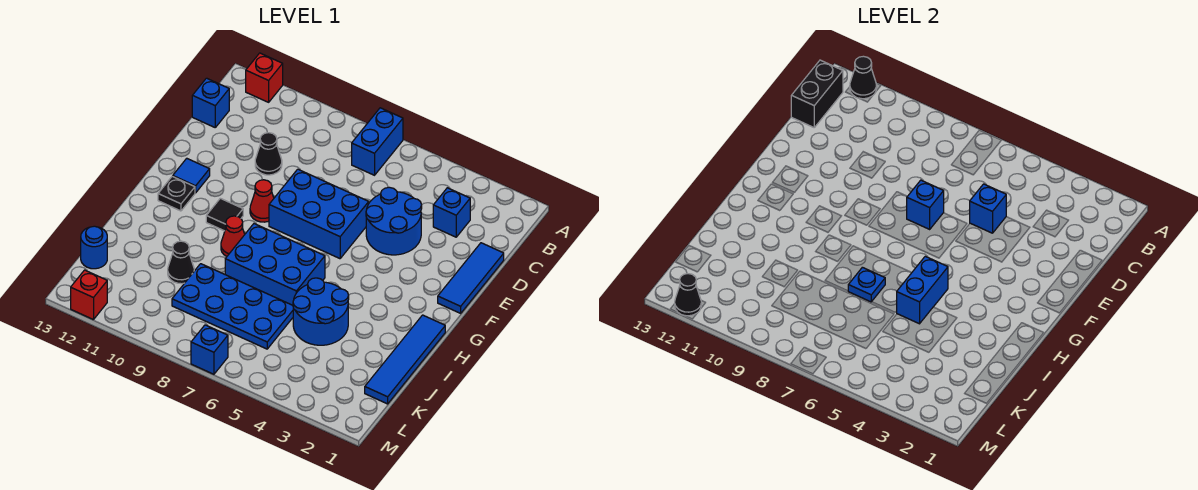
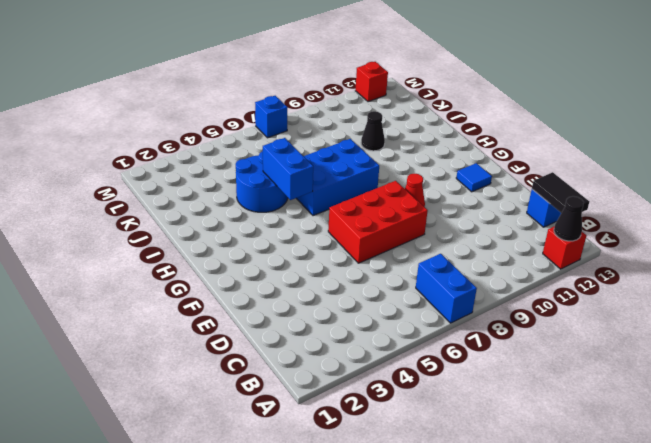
black 1x2 tile [532,172,589,213] -> black 1x2 brick [791,60,843,127]
red 2x3 brick [328,181,428,263] -> blue 2x3 brick [269,169,369,259]
none -> blue 1x1 brick [433,188,470,237]
none -> blue 1x3 tile [438,243,504,313]
none -> blue 2x2 round brick [366,187,422,255]

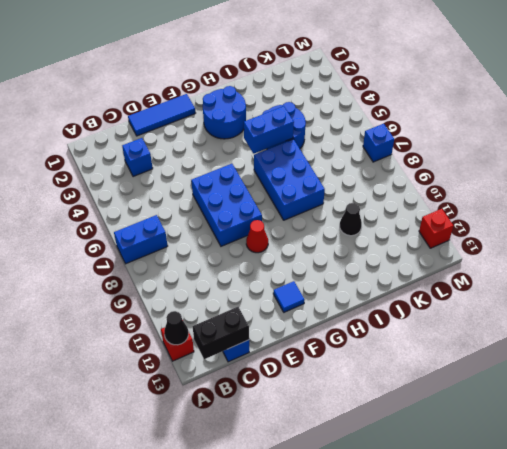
blue 2x2 round brick [203,86,246,139] -> blue 2x2 round brick moved to [366,187,422,255]
none -> black 1x1 cone [255,133,282,175]
none -> black 1x1 tile [206,198,243,231]
none -> black 1x1 plate [158,176,195,211]

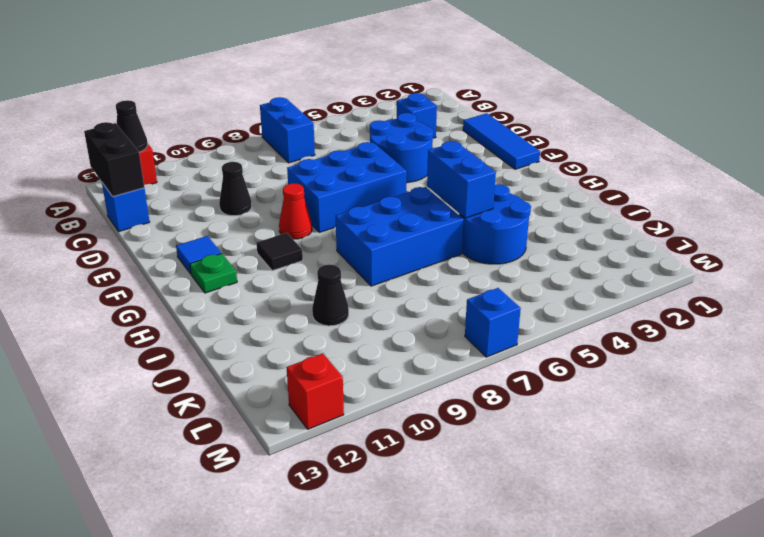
green 1x1 plate [190,253,237,293] -> black 1x1 plate [158,176,195,211]
none -> blue 1x4 tile [365,315,445,404]
none -> red 1x1 cone [221,216,245,256]
none -> blue 2x4 plate [172,264,293,349]

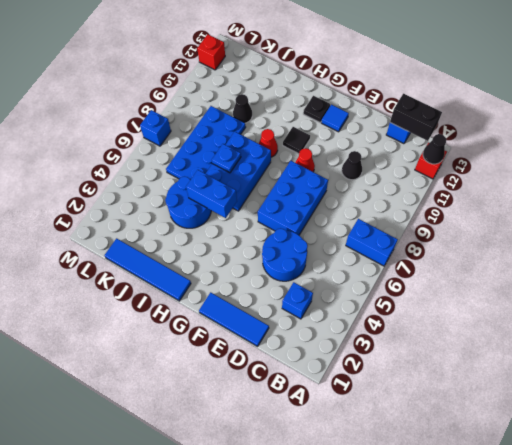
none -> blue 1x1 round brick [81,226,107,269]
none -> blue 1x1 brick [970,184,1006,233]
none -> blue 1x1 brick [907,180,944,229]

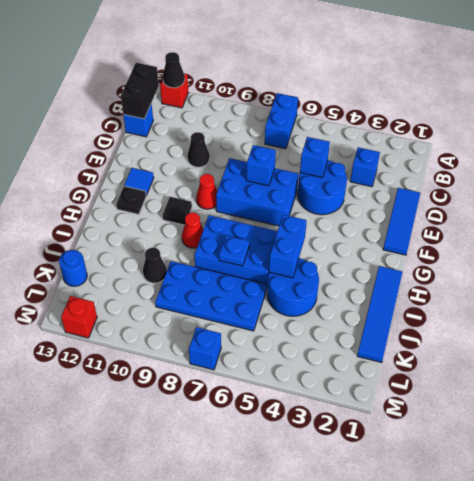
none -> black 1x1 cone [675,274,701,316]

